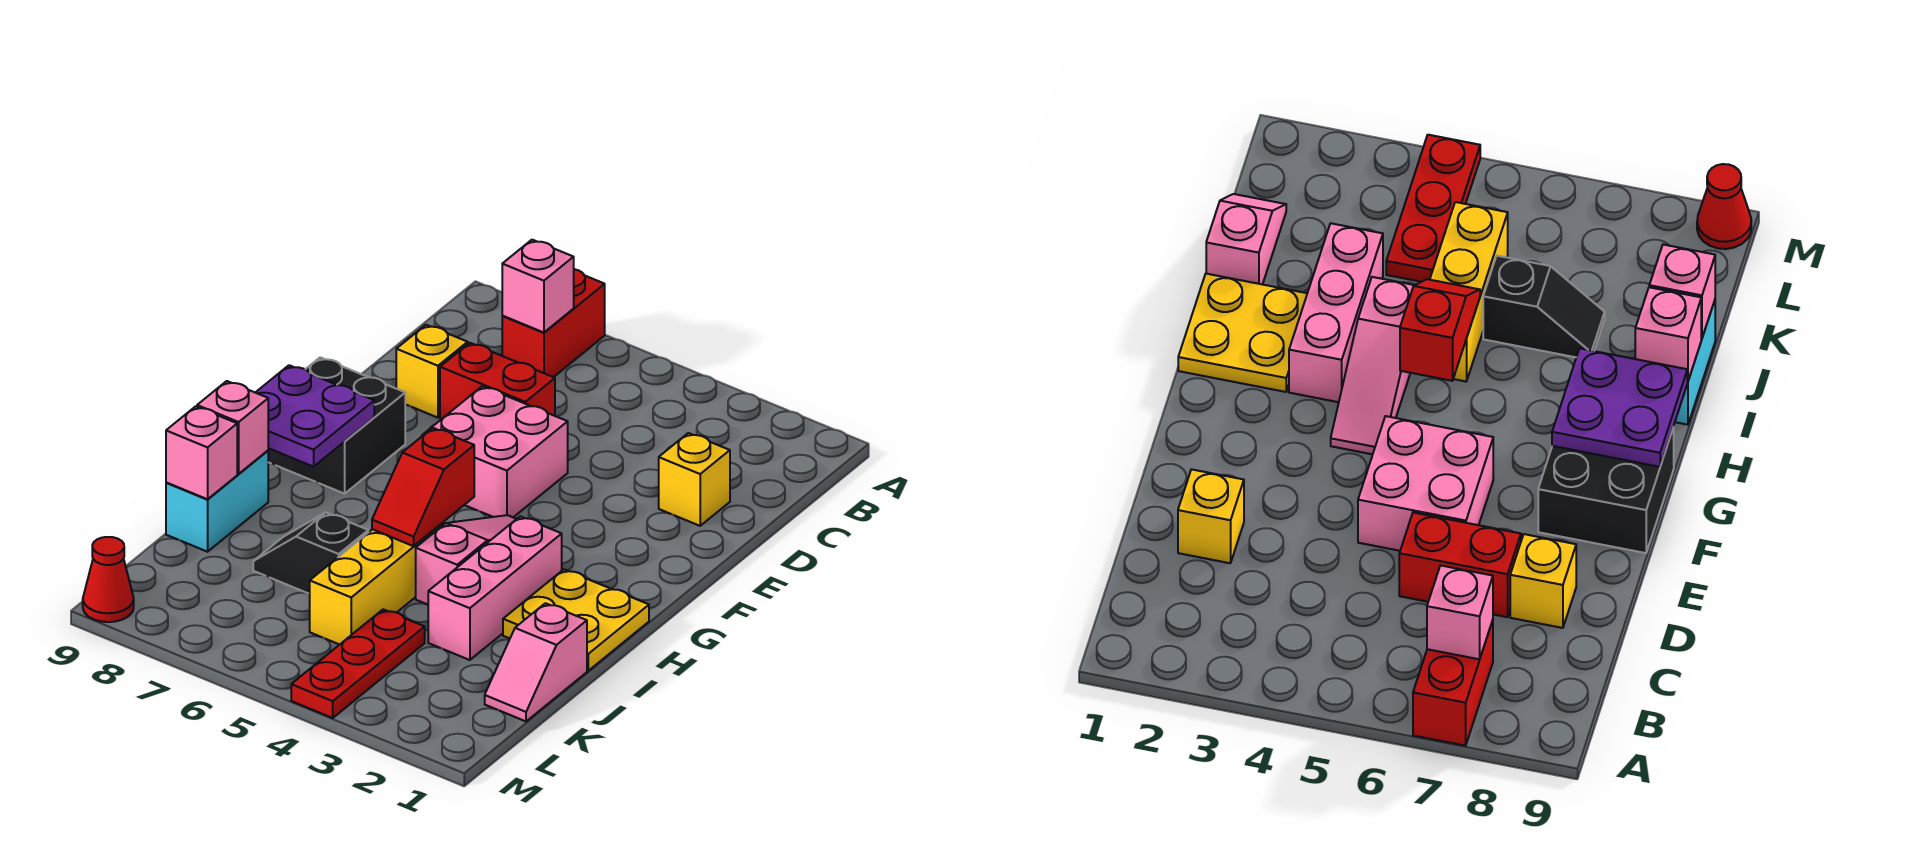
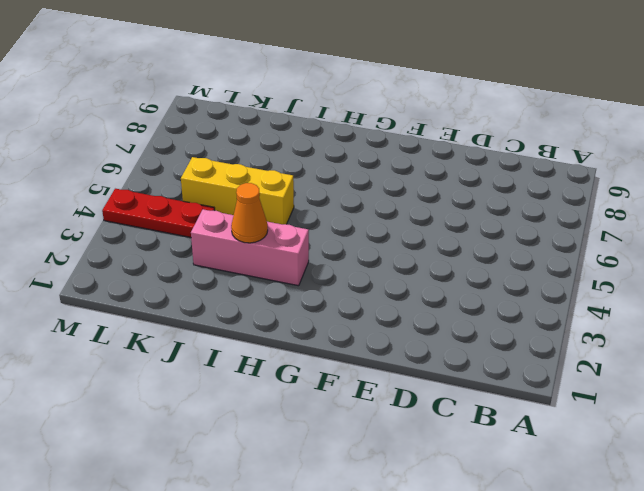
orange 1x1 cone [231,183,268,243] -> none
none -> red 1x2 brick [502,269,605,377]
none -> yellow 1x1 brick [659,433,730,526]
none -> red 1x2 brick [440,343,555,419]

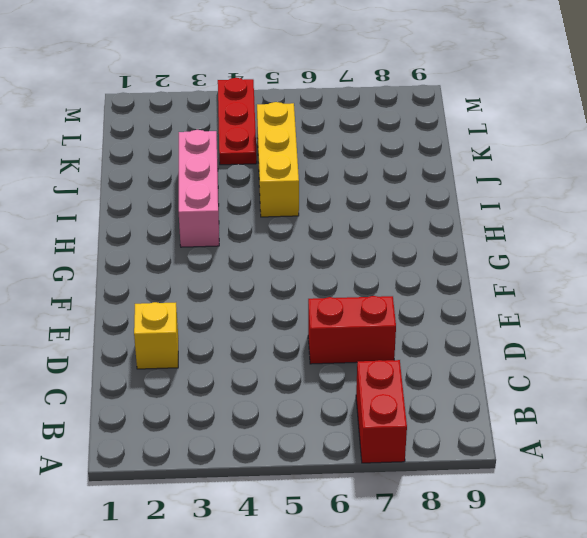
none -> yellow 1x1 brick [396,325,468,418]
none -> pink 2x2 brick [422,386,568,517]
none -> black 2x2 brick [268,357,405,494]

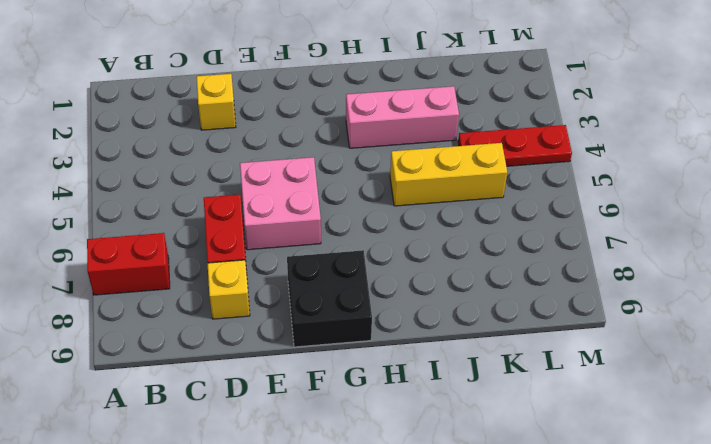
none -> pink 1x3 slope [416,515,516,605]
none -> yellow 2x2 plate [503,570,649,671]
none -> cyan 1x2 brick [166,451,268,552]

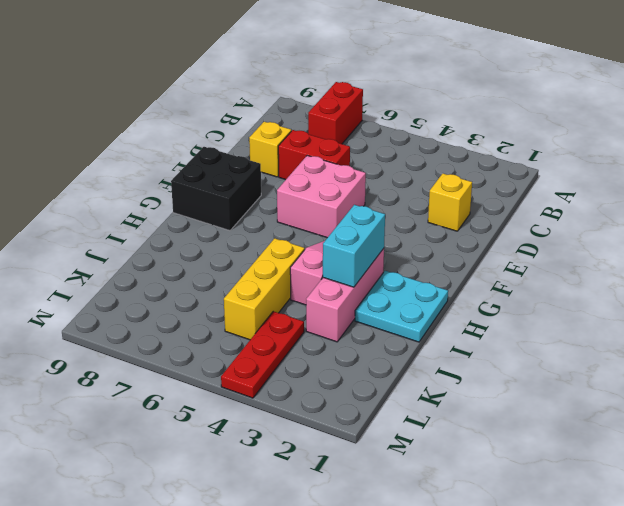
cyan 2x2 plate [355,271,448,342] -> yellow 2x2 plate [503,570,649,671]
cyan 1x2 brick [323,205,385,287] -> cyan 1x2 brick moved to [166,451,268,552]
none -> pink 1x2 slope [485,603,587,721]
none -> black 1x2 slope [253,513,368,594]
none -> red 1x1 cone [83,537,134,622]

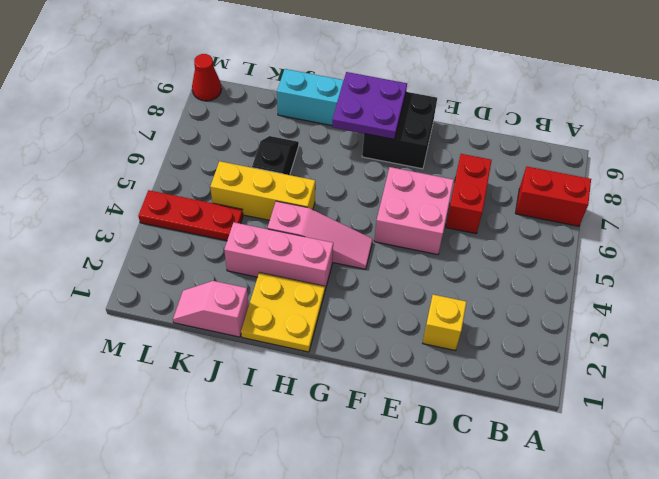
none -> yellow 1x1 brick [396,325,468,418]
none -> pink 1x1 brick [502,240,574,333]
none -> red 1x2 slope [372,428,474,546]

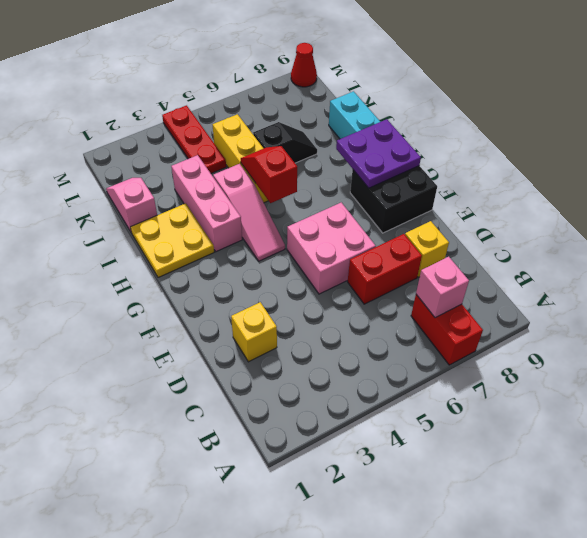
none -> pink 1x1 brick [197,381,268,474]
none -> pink 1x1 brick [166,406,237,499]

